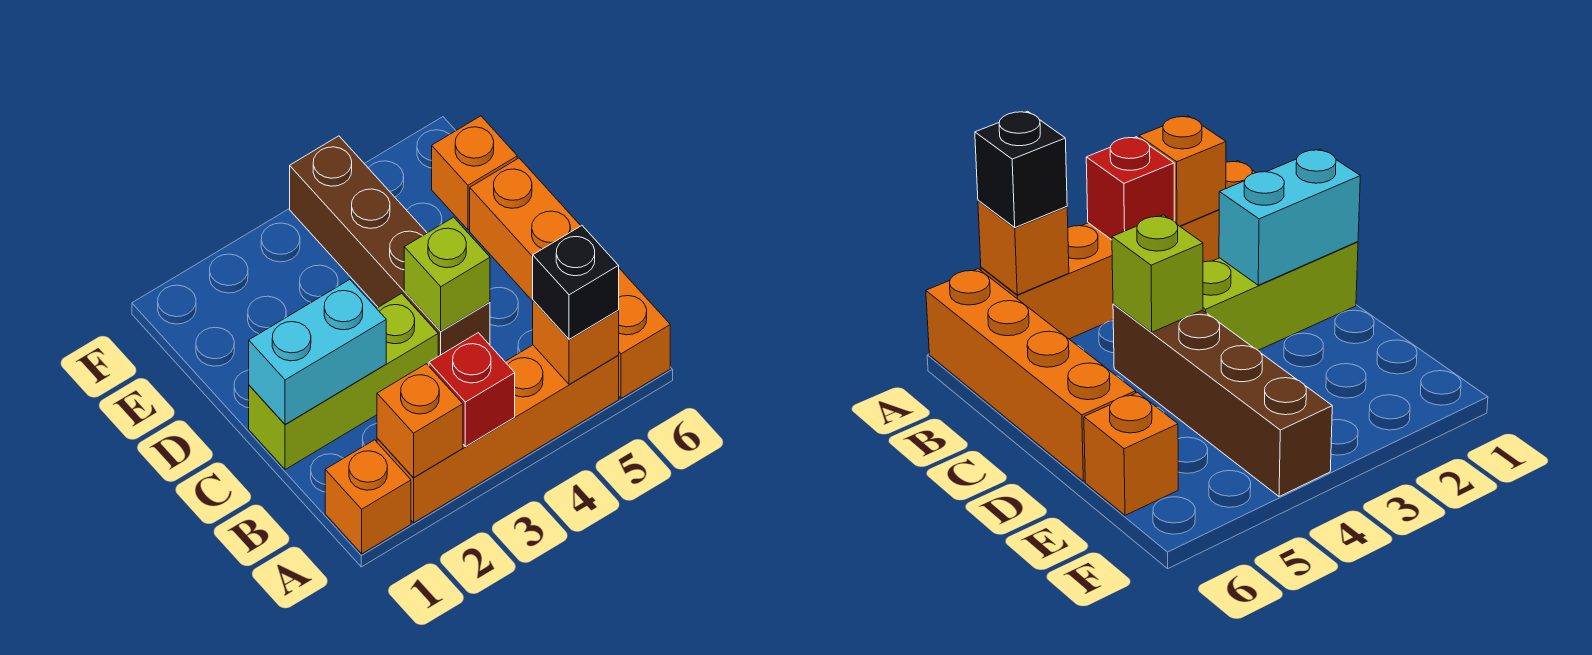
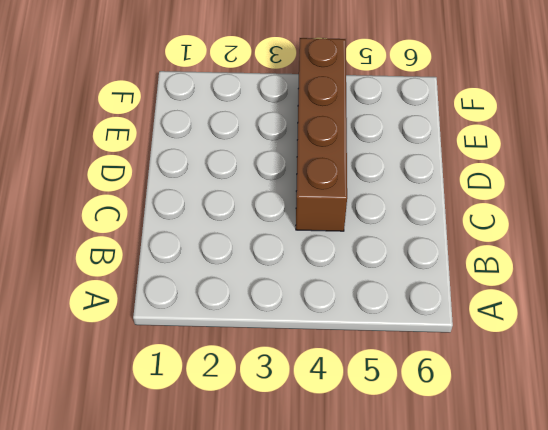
none -> orange 1x1 brick [325,440,411,554]
none -> orange 1x4 brick [377,345,619,523]
none -> orange 1x4 brick [470,158,670,398]

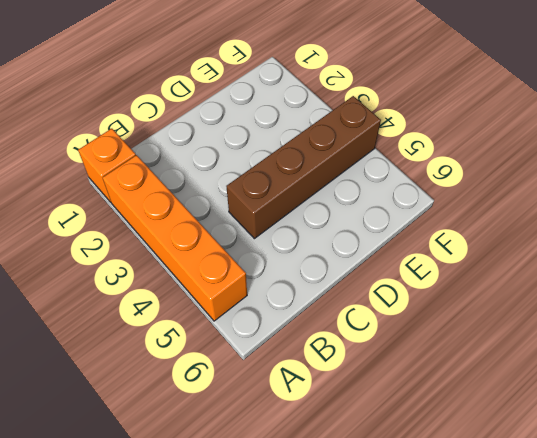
none -> orange 1x4 brick [470,158,670,398]
none -> lime 1x3 brick [249,293,438,470]
none -> orange 1x1 brick [432,116,517,230]

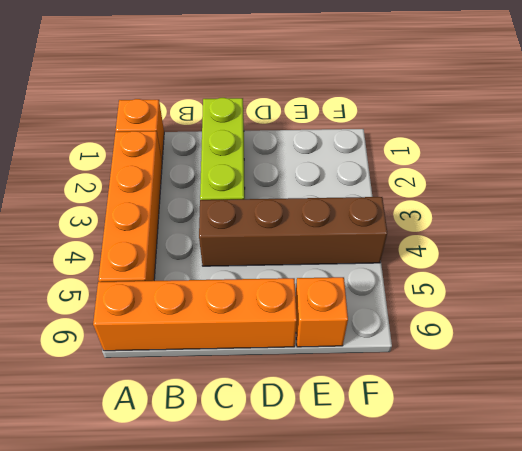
none -> orange 1x1 brick [377,364,463,478]
none -> red 1x1 brick [429,333,515,447]
none -> orange 1x1 brick [533,300,619,384]

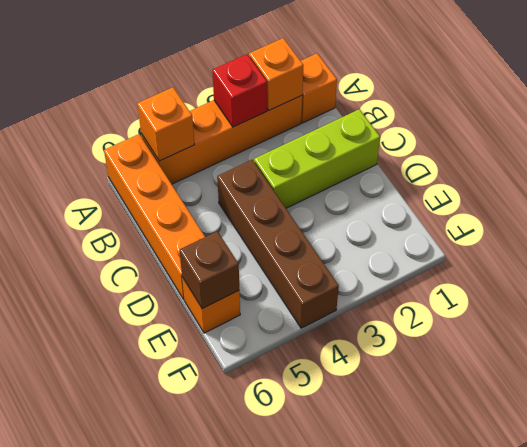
brown 1x1 brick [179,231,239,309] -> none
none -> cyan 1x2 brick [249,280,386,424]
none -> lime 1x1 brick [404,217,490,331]
none -> black 1x1 brick [533,226,619,340]

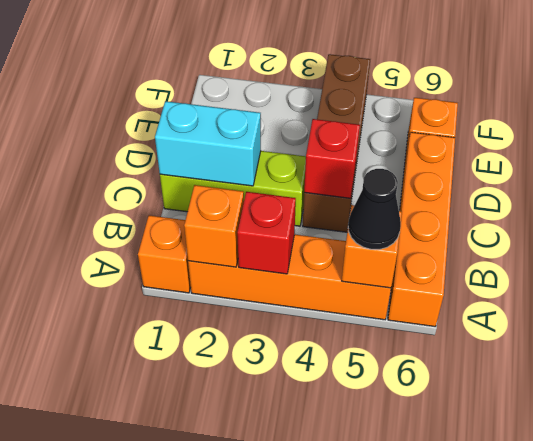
black 1x1 cone [348,169,401,249] -> black 1x1 brick [533,226,619,340]
red 1x1 brick [304,119,360,198] -> lime 1x1 brick [404,217,490,331]

